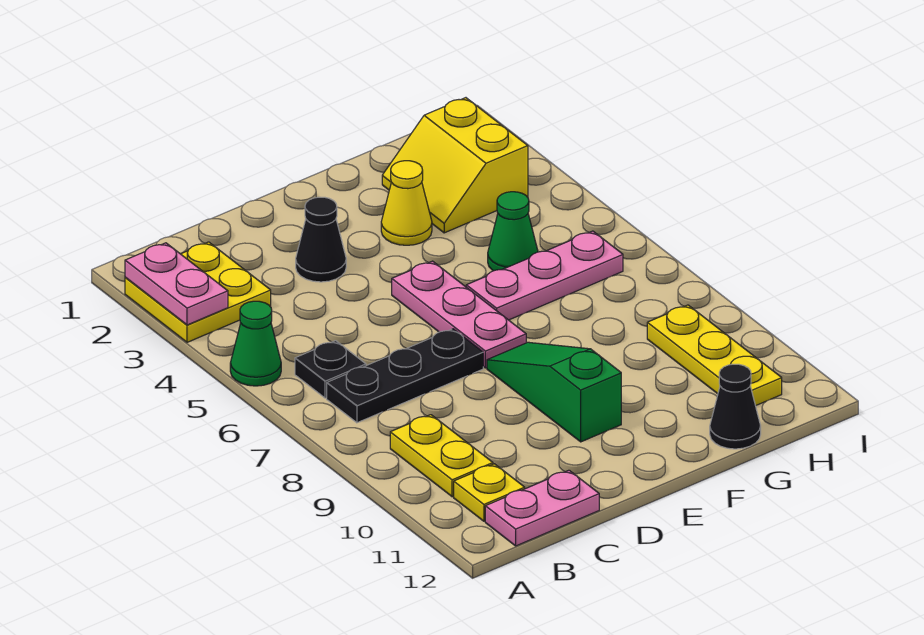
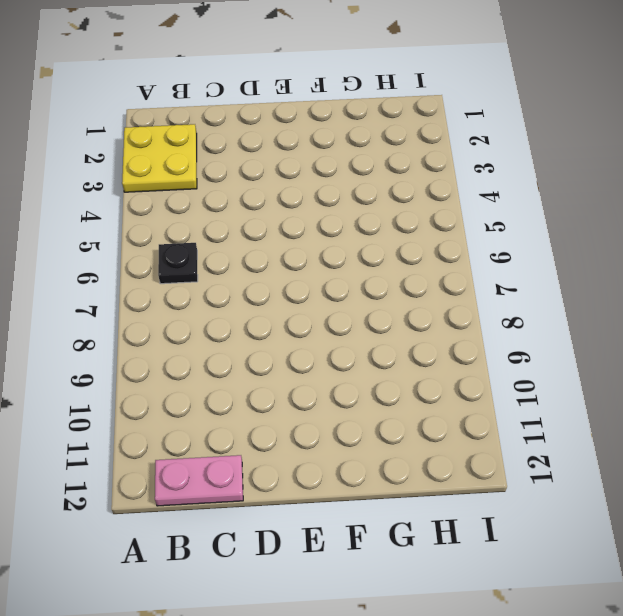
none -> green 1x1 cone [230,301,281,386]
none -> black 1x3 plate [327,329,483,423]
none -> yellow 1x2 plate [390,415,493,497]

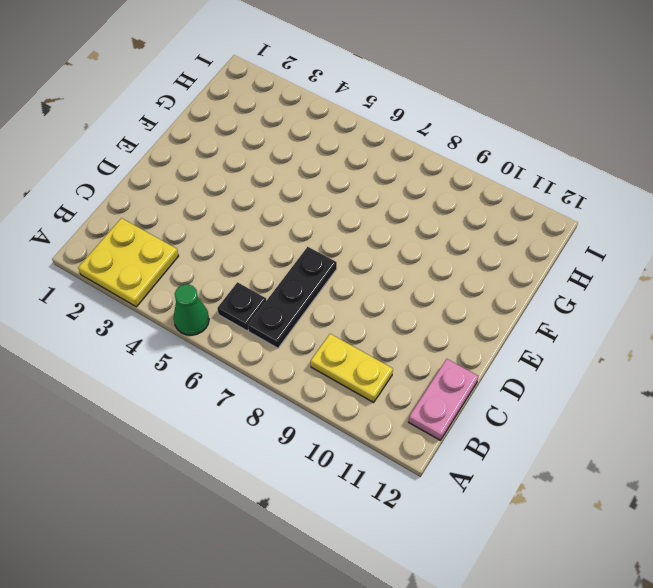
none -> yellow 1x1 plate [454,464,525,521]
none -> black 1x1 cone [296,197,346,282]
none -> pink 1x3 plate [392,261,526,368]

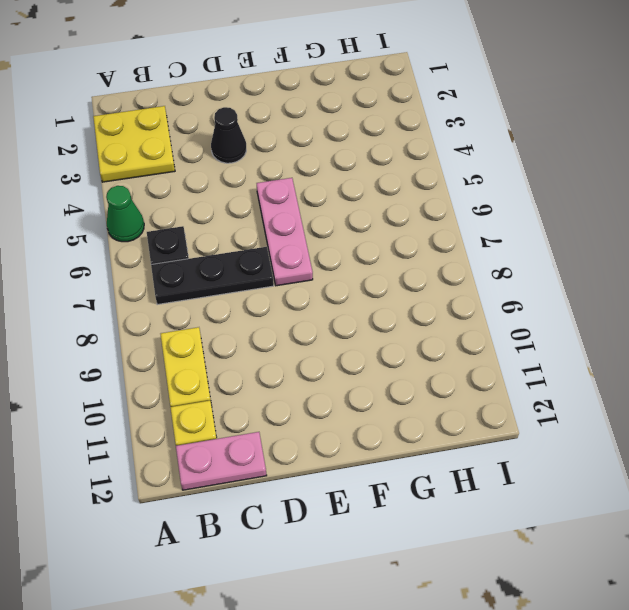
none -> green 1x3 slope [487,342,621,442]
none -> yellow 1x1 cone [381,161,432,245]
none -> pink 1x3 plate [466,231,623,320]

